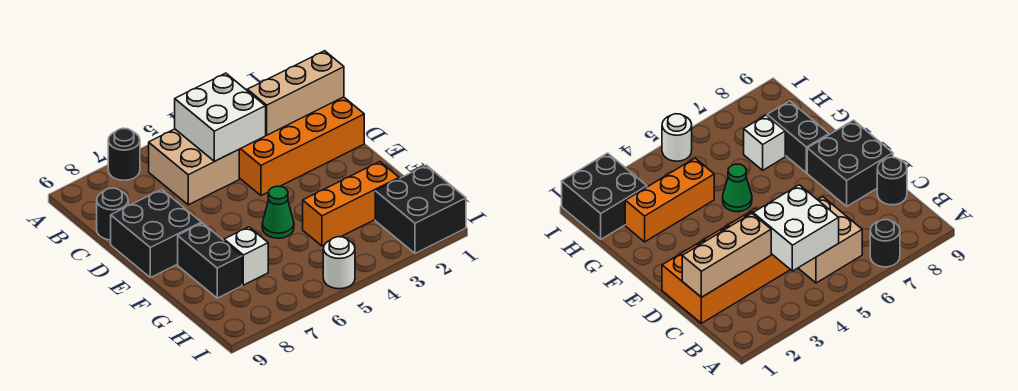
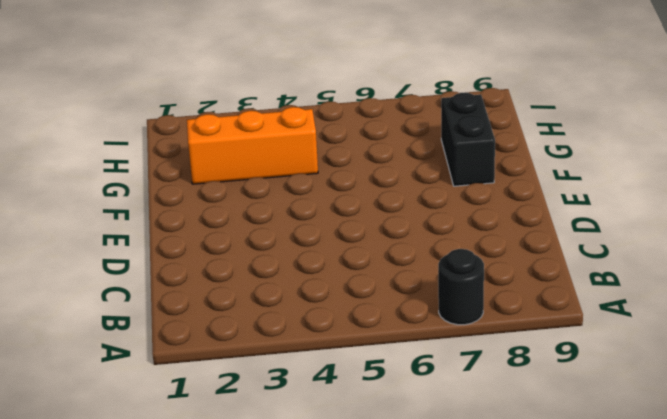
none -> tan 2x2 brick [149,129,239,205]
none -> orange 2x4 brick [239,97,364,195]
none -> black 1x1 round brick [97,188,128,240]

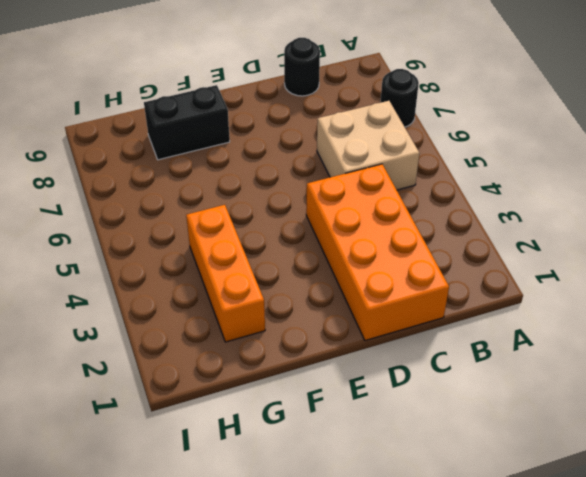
none -> black 2x2 brick [111,189,201,278]
none -> green 1x1 cone [262,186,294,238]
none -> white 1x1 brick [224,227,268,285]

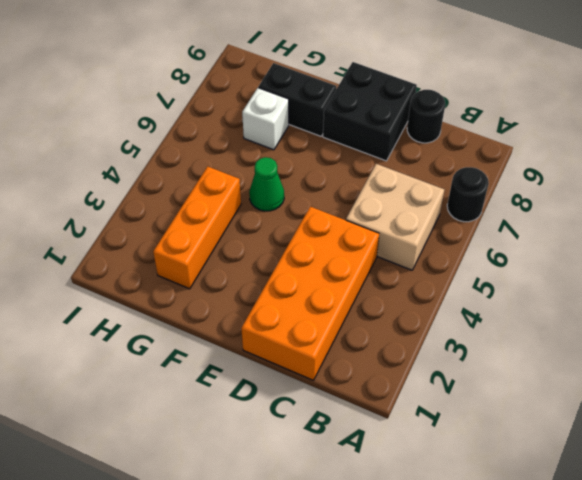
none -> black 2x2 brick [375,165,466,253]
none -> white 1x1 round brick [323,237,355,289]
none -> white 2x2 brick [175,73,266,161]

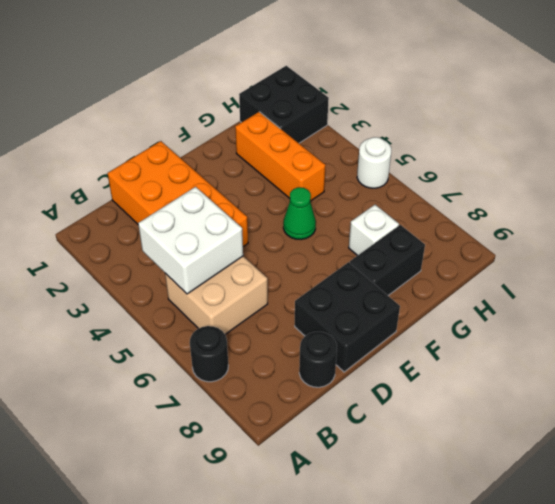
none -> tan 1x3 brick [247,51,344,135]

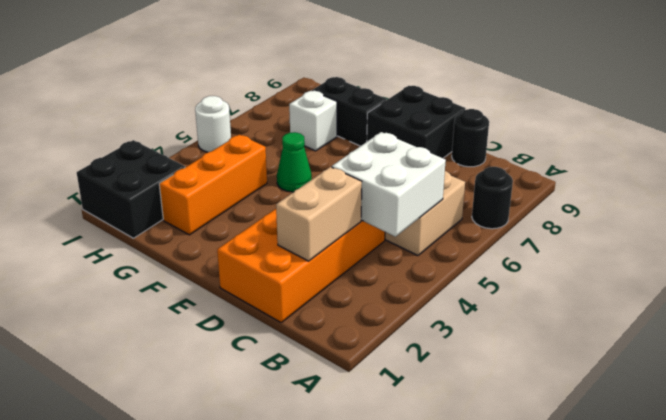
tan 1x2 brick [276,167,362,261] -> tan 1x3 brick [247,51,344,135]

